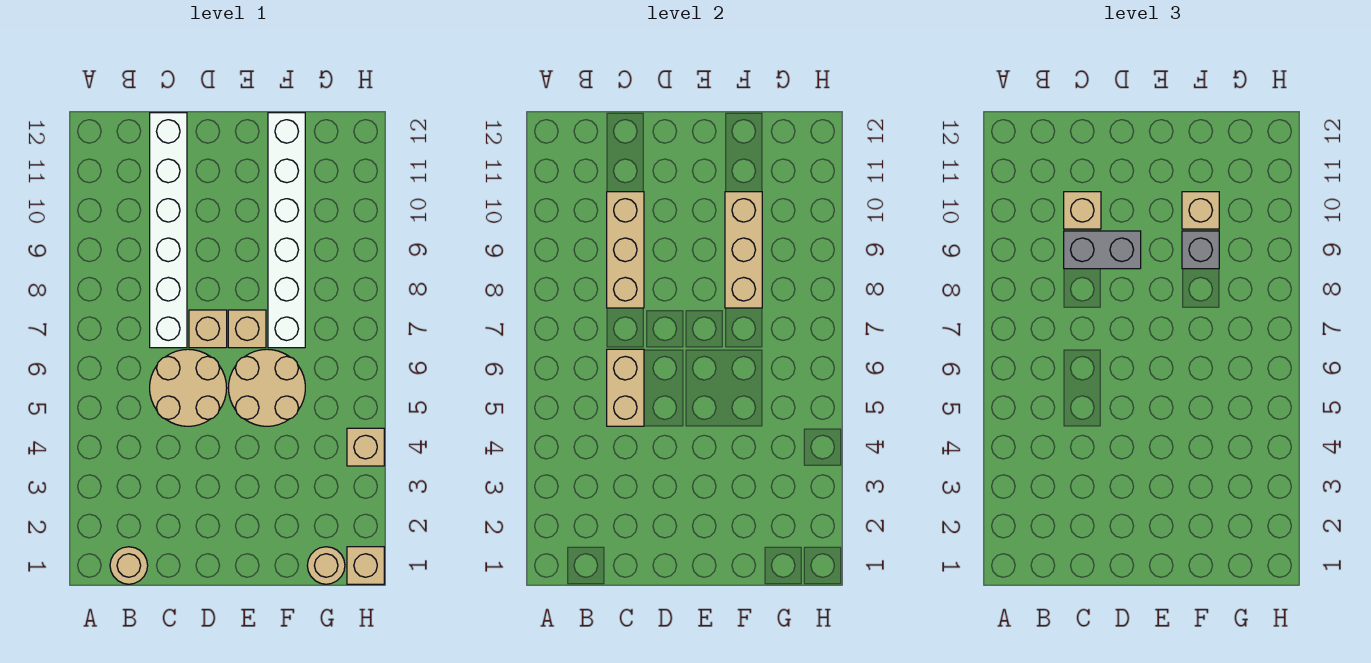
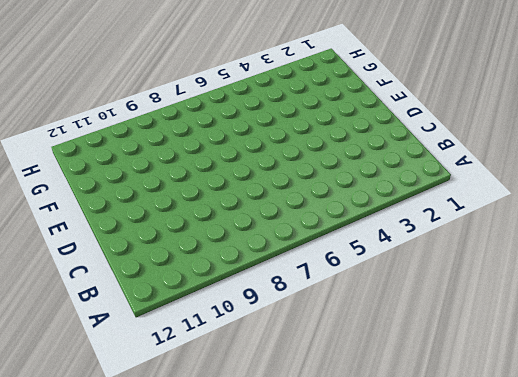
none -> tan 1x1 round brick [110,547,148,584]
none -> tan 2x2 round brick [150,349,227,426]
none -> white 1x6 brick [150,113,187,348]

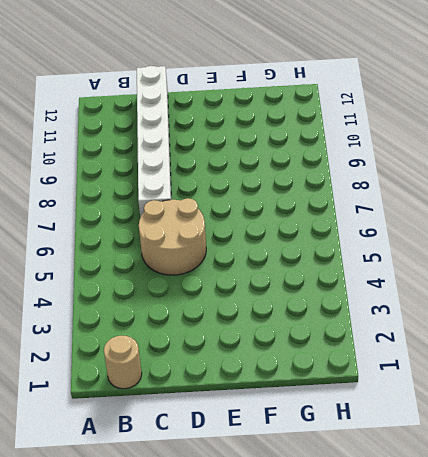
none -> tan 1x1 brick [189,310,227,348]
none -> tan 2x2 round brick [228,349,305,426]
none -> tan 1x1 brick [228,310,266,348]

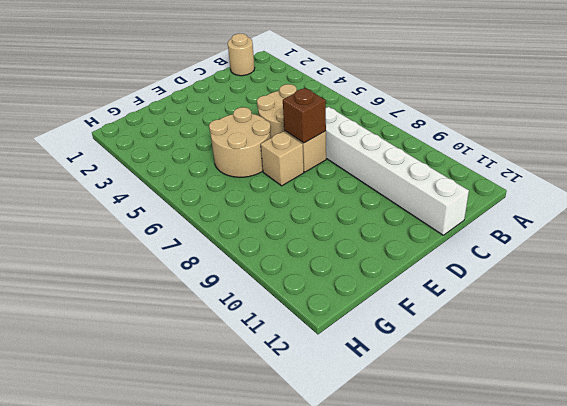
brown 1x1 brick [283,88,326,143] -> none
none -> white 1x6 brick [268,113,305,348]
none -> tan 1x1 round brick [307,547,345,584]
none -> tan 1x1 brick [347,547,384,584]

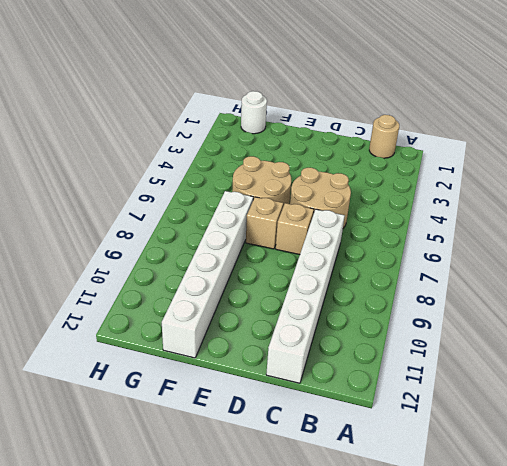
white 1x1 round brick [241,91,267,134] -> tan 1x1 round brick [307,547,345,584]
none -> tan 1x1 brick [347,547,384,584]
none -> tan 1x1 brick [347,428,384,466]
none -> tan 1x2 brick [607,349,644,426]

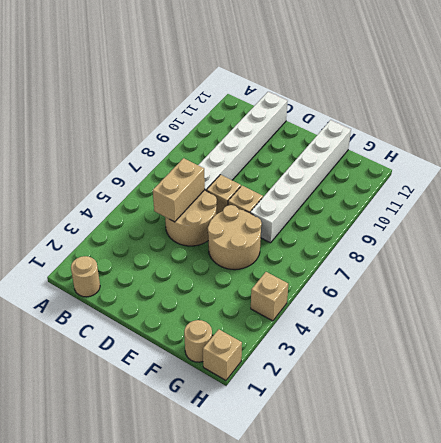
none -> tan 1x3 brick [607,192,644,308]
none -> tan 1x3 brick [725,192,762,308]
none -> grey 1x2 brick [1064,231,1141,269]

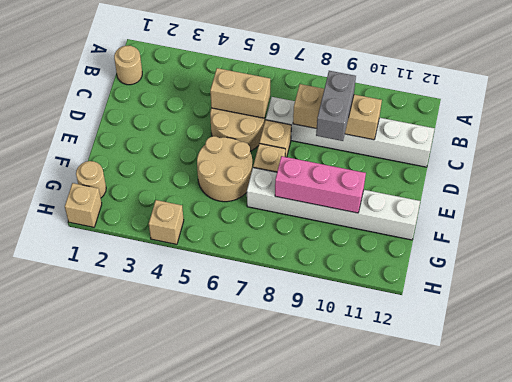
pink 1x3 brick [275,156,366,213] -> tan 1x3 brick [725,192,762,308]
none -> tan 1x1 brick [1064,192,1101,229]
none -> grey 1x1 brick [1182,231,1219,269]
none -> tan 1x1 brick [1182,192,1219,229]

